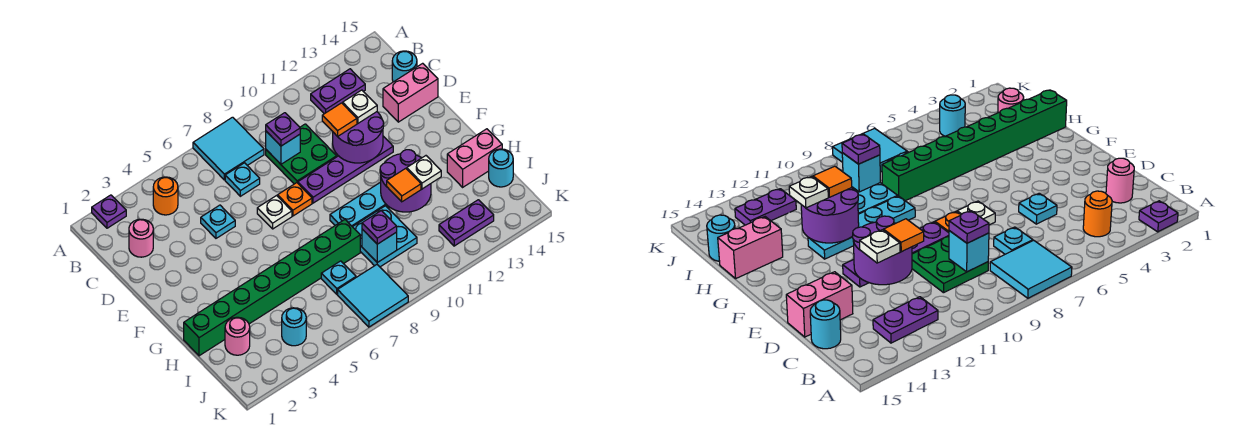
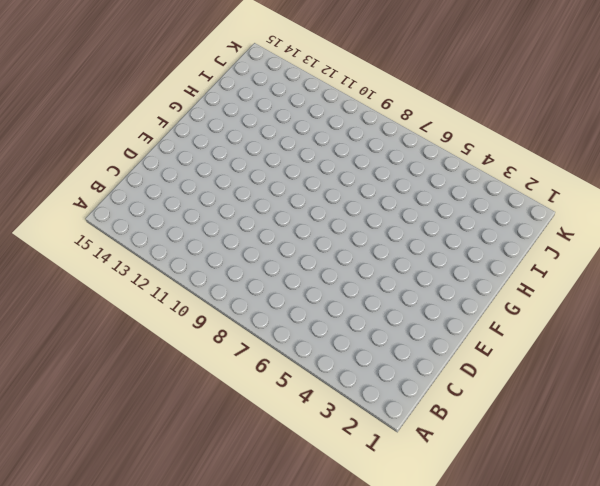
none -> purple 1x1 plate [92,195,126,228]
none -> cyan 2x2 tile [193,117,264,180]
none -> orange 1x1 round brick [153,177,178,215]
none -> purple 1x2 plate [311,69,365,114]

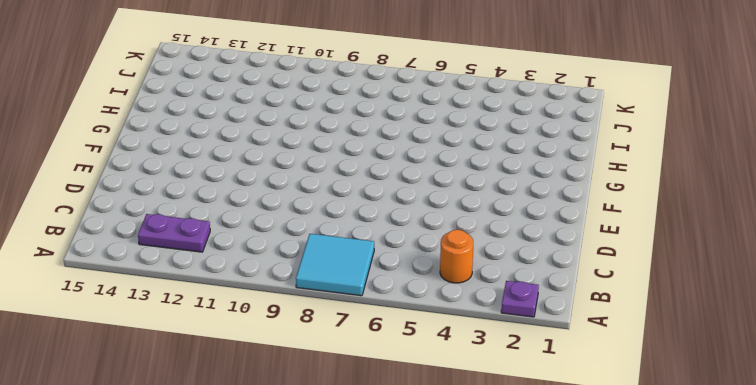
none -> pink 1x1 round brick [129,219,153,257]
none -> cyan 1x1 plate [225,163,260,196]
none -> green 2x2 plate [266,124,337,184]
none -> cyan 1x1 round brick [392,51,417,82]

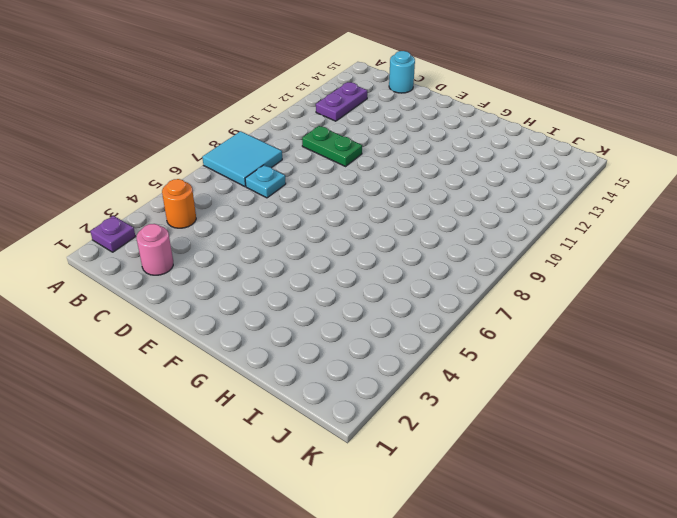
green 1x2 plate [302,126,362,166] -> green 2x2 plate [266,124,337,184]
none -> cyan 1x1 plate [201,205,235,238]
none -> pink 1x2 brick [383,63,438,122]
none -> white 1x1 plate [257,196,292,229]
none -> orange 1x1 plate [278,183,312,216]

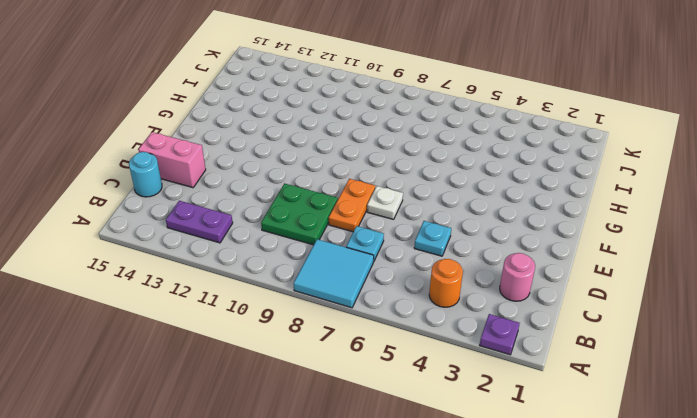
orange 1x2 plate [329,179,375,232] -> orange 1x1 plate [278,183,312,216]
none -> purple 1x4 plate [298,136,393,203]
none -> cyan 1x4 plate [330,182,390,227]
none -> green 1x8 brick [184,220,360,356]
none -> cyan 2x2 plate [353,206,417,267]

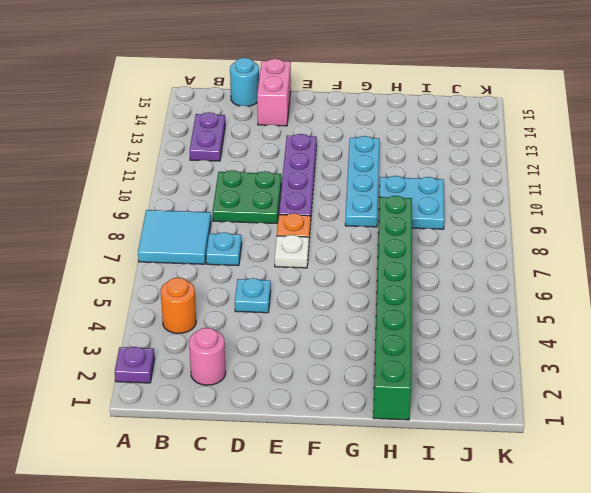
none -> pink 1x2 brick [447,129,502,187]
none -> pink 1x1 round brick [225,317,250,355]
none -> cyan 1x1 plate [321,261,356,294]
none -> cyan 1x1 round brick [489,149,513,187]

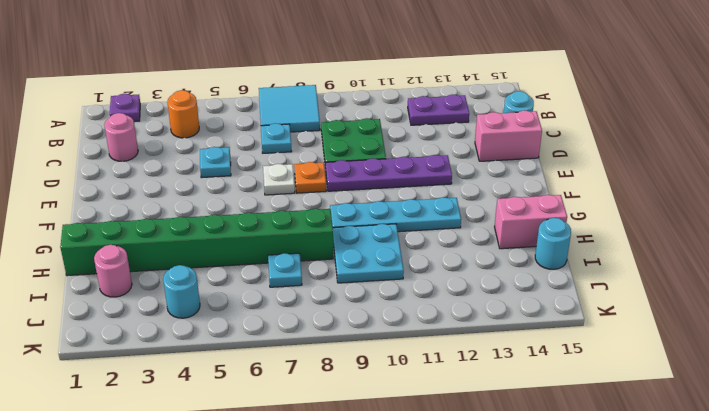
none -> cyan 2x2 tile [338,265,408,327]
none -> purple 1x2 plate [439,200,494,246]
none -> cyan 1x1 brick [266,131,300,164]
none -> purple 2x2 round brick [333,112,384,163]

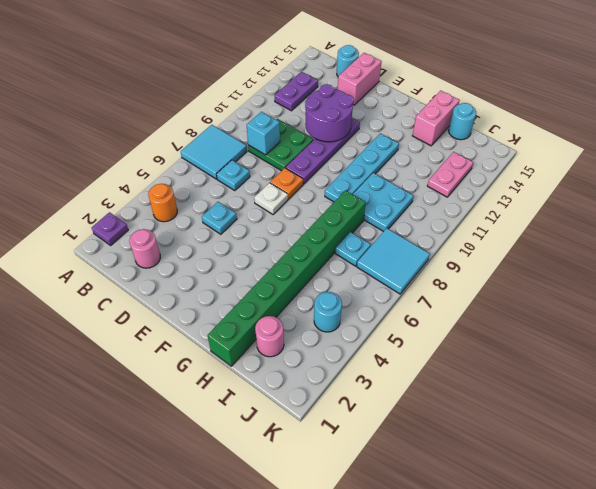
pink 1x2 plate [427,152,473,197] -> purple 1x2 plate [439,200,494,246]
none -> purple 2x2 round brick [380,150,431,212]
none -> cyan 1x1 brick [362,229,397,263]
none -> purple 1x1 plate [266,113,300,146]
none -> orange 1x1 tile [322,103,357,137]

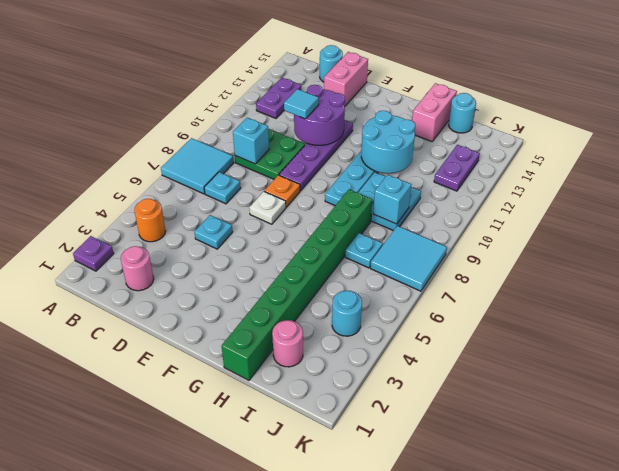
cyan 1x1 tile [284,89,319,119] -> orange 1x1 tile [322,103,357,137]
cyan 2x2 round brick [361,111,415,173] -> purple 2x2 round brick [380,150,431,212]
none -> purple 1x1 plate [266,113,300,146]
none -> white 1x1 plate [343,90,377,123]
none -> orange 1x1 tile [387,168,421,202]
none -> white 1x1 plate [407,156,441,189]

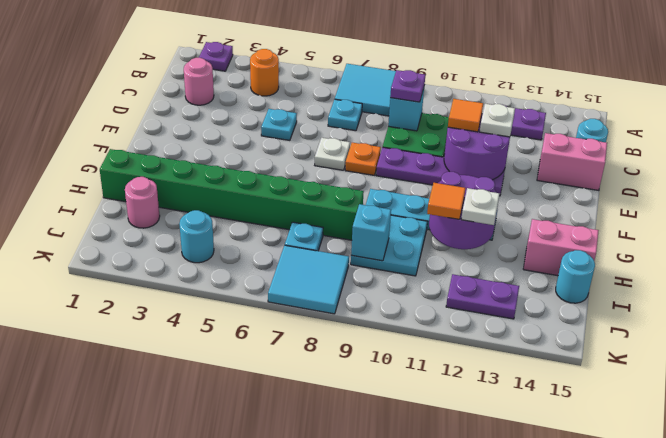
none -> purple 1x1 plate [362,211,397,244]

